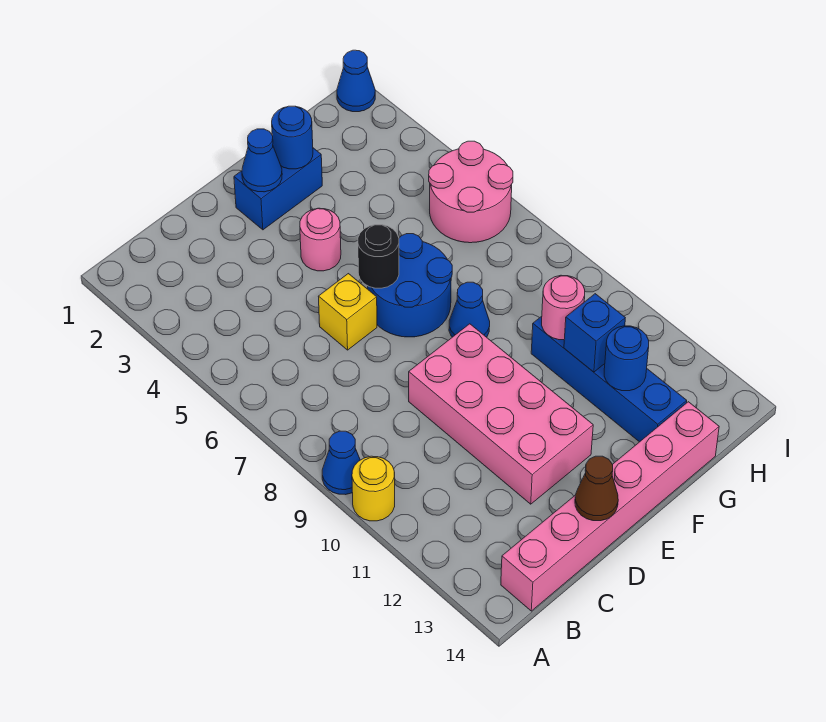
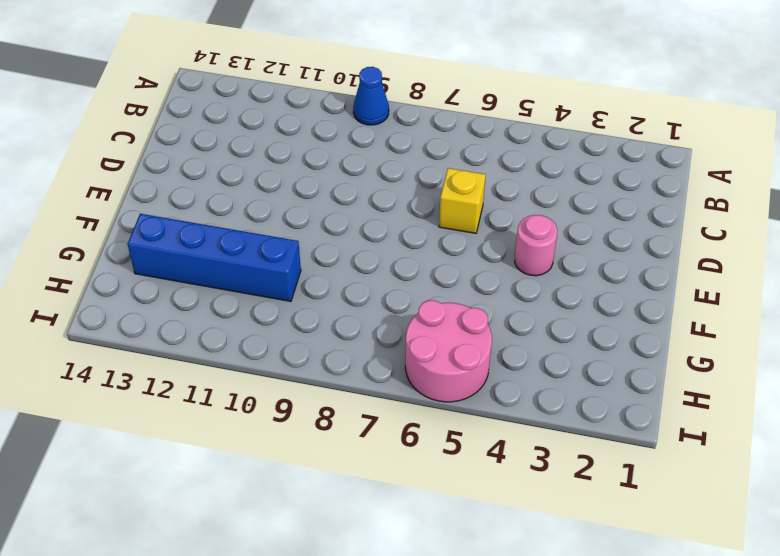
none -> yellow 1x1 round brick [352,456,395,521]
none -> pink 1x6 brick [501,402,719,611]
none -> pink 2x4 brick [409,324,593,504]

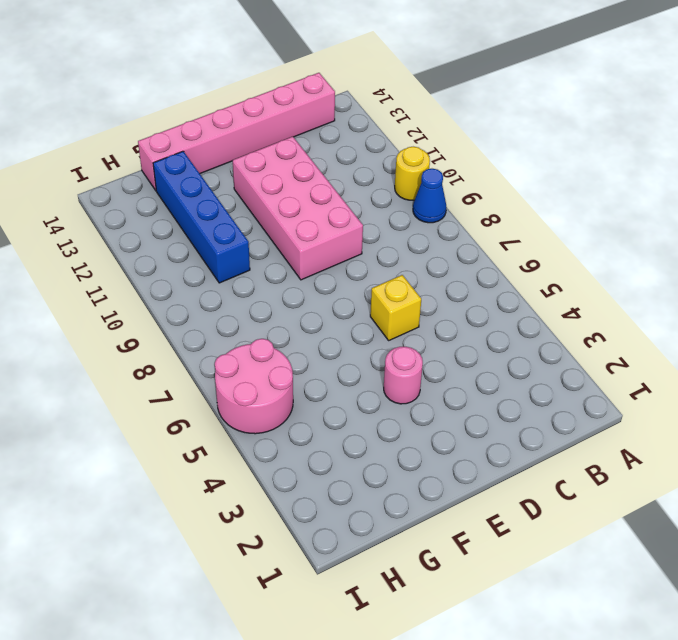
none -> blue 1x2 brick [234,148,322,230]
none -> blue 2x2 round brick [368,234,452,337]
none -> blue 1x1 cone [449,282,490,337]

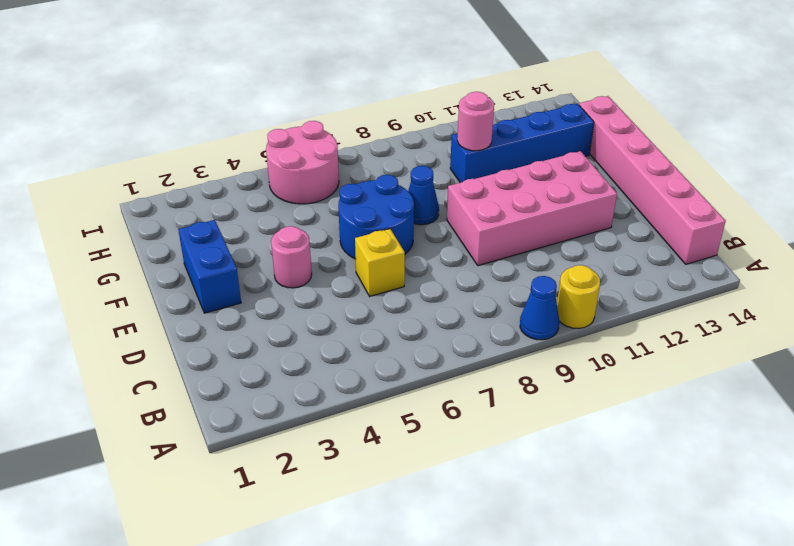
none -> blue 1x1 cone [337,50,375,112]
none -> brown 1x1 cone [575,456,618,521]
none -> blue 1x1 cone [242,129,282,192]

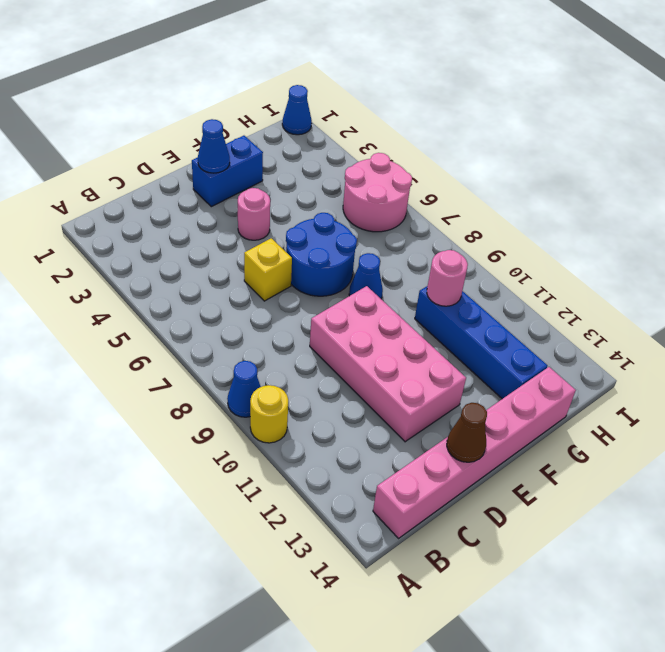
none -> black 1x1 round brick [358,225,399,288]
none -> blue 1x1 round brick [272,106,313,169]
none -> blue 1x1 brick [564,294,625,372]

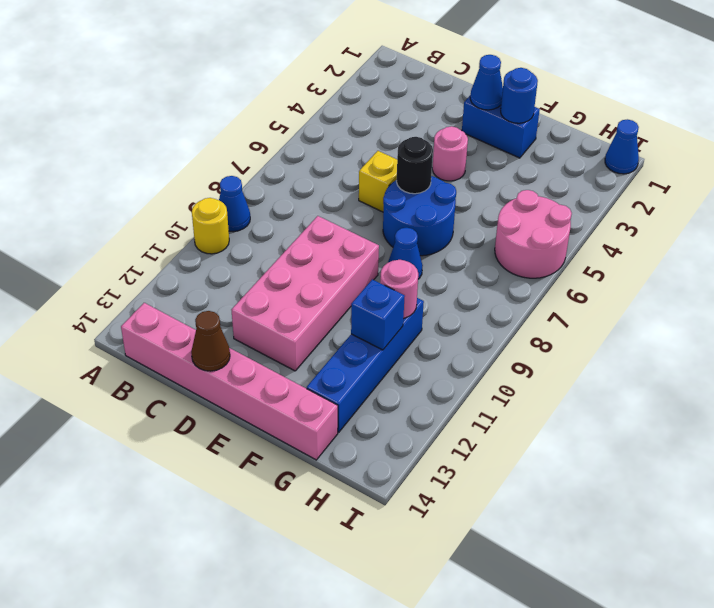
none -> blue 1x1 round brick [604,326,649,391]

